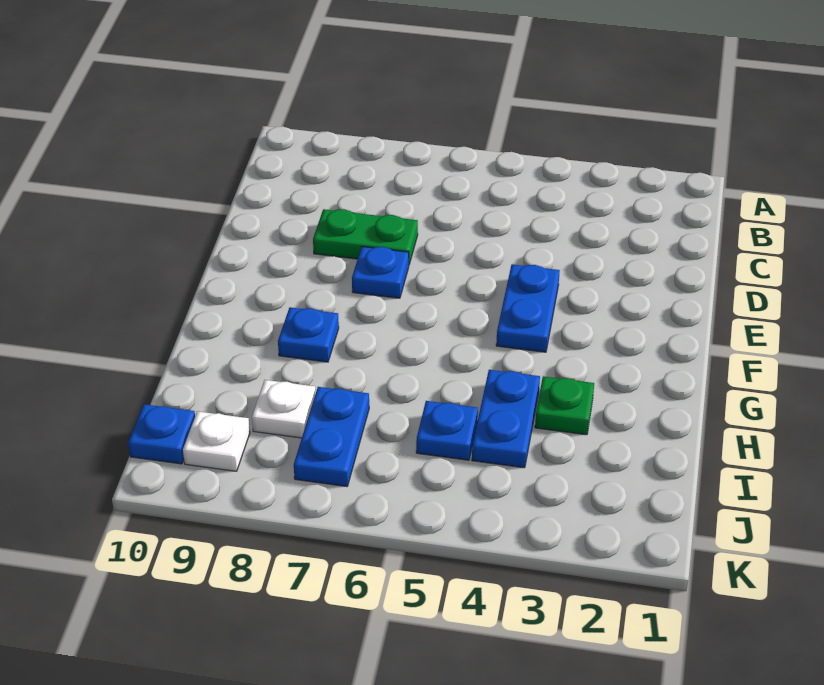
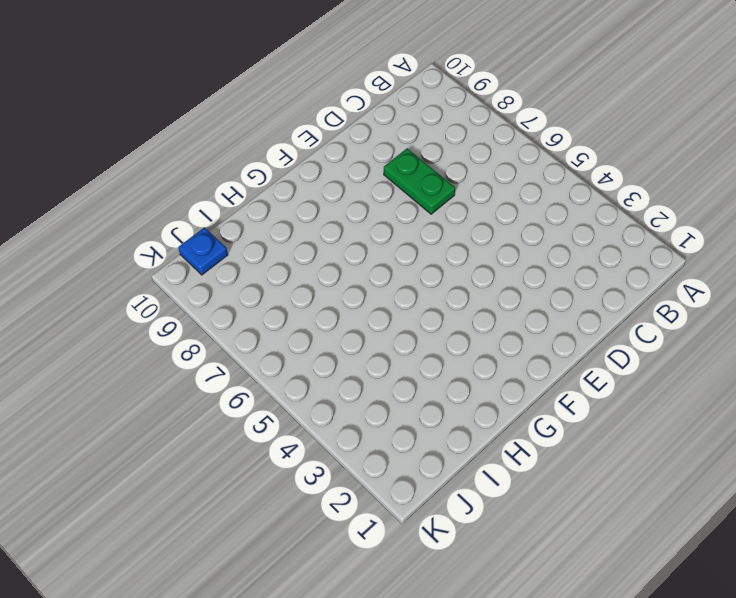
none -> blue 1x2 plate [496,264,560,352]
none -> blue 1x1 plate [352,247,409,298]

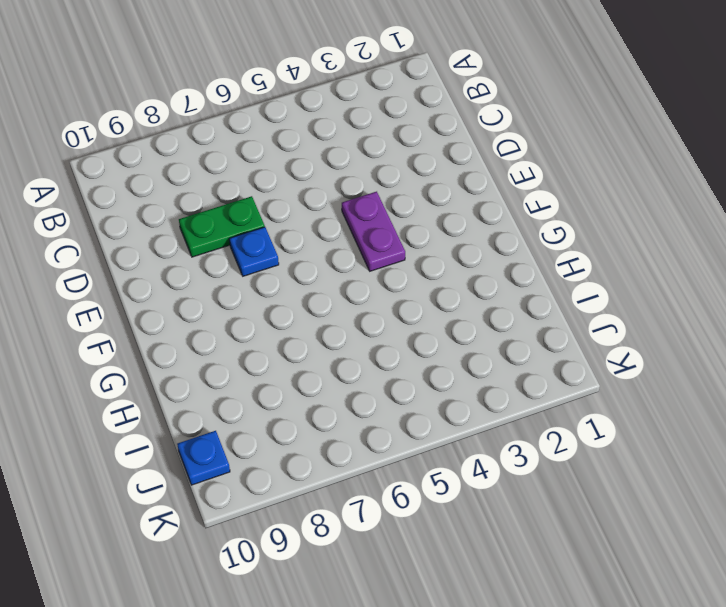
purple 1x2 plate [342,192,405,271] -> blue 1x2 plate [496,264,560,352]
none -> blue 1x1 plate [278,307,339,362]
none -> green 1x1 plate [535,377,594,435]

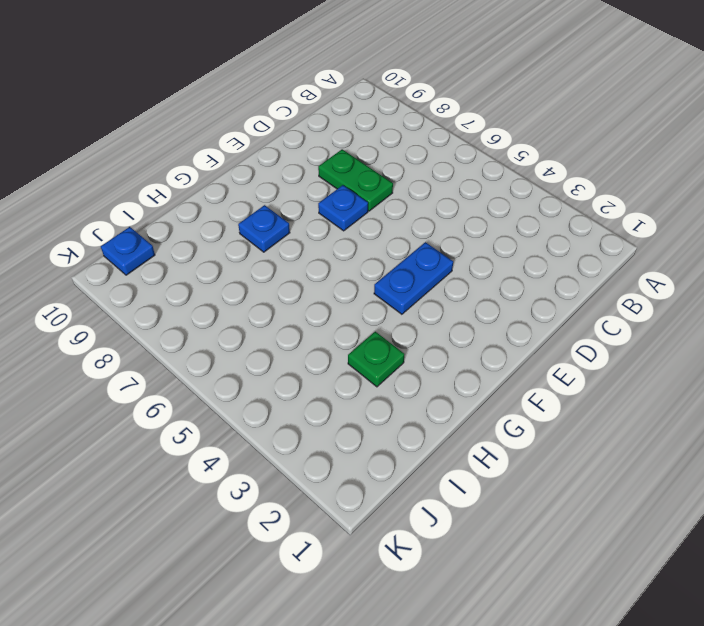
none -> blue 1x2 plate [472,370,540,468]
none -> blue 1x1 plate [416,401,478,460]

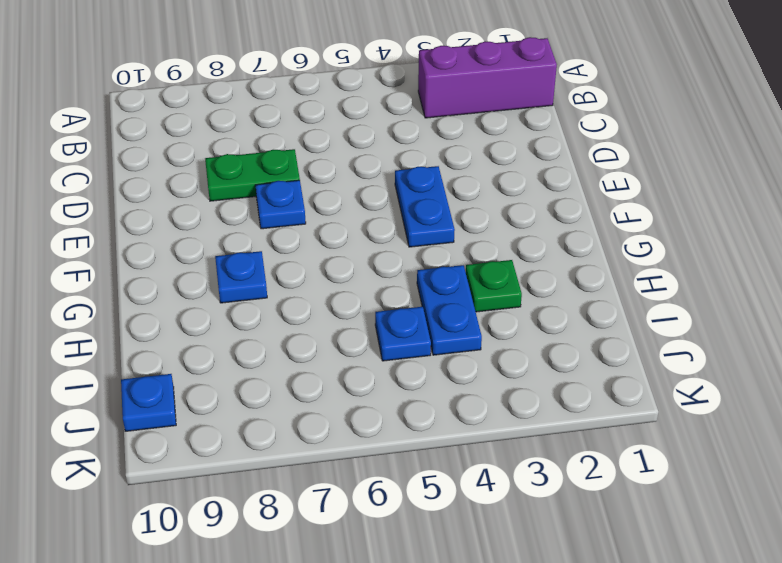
purple 1x3 brick [418,37,557,118] -> none
none -> blue 1x2 plate [294,387,369,487]
none -> white 1x1 plate [252,380,316,438]

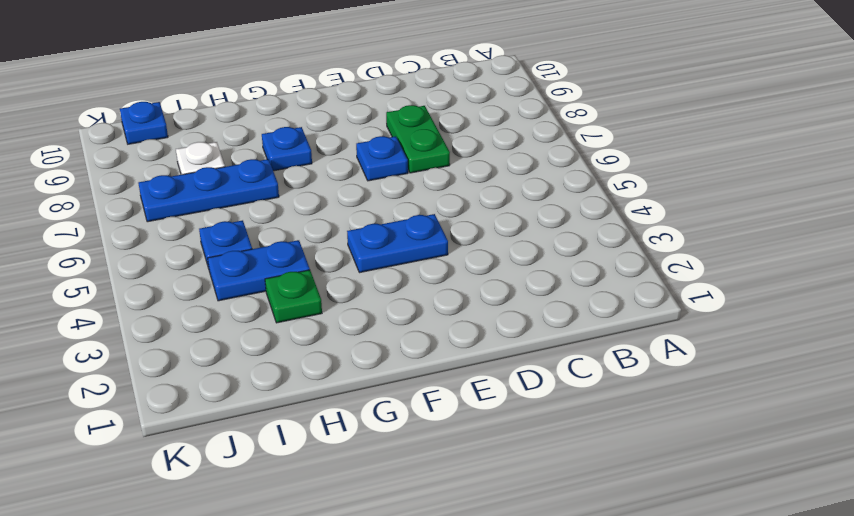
blue 1x3 plate [139,159,279,222] -> blue 1x2 plate [294,387,369,487]
none -> white 1x1 plate [183,411,250,471]

